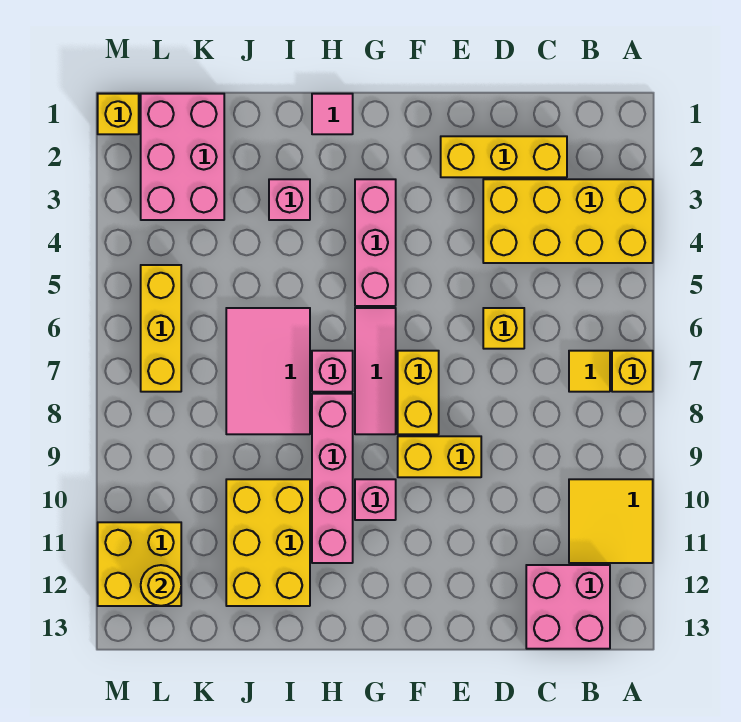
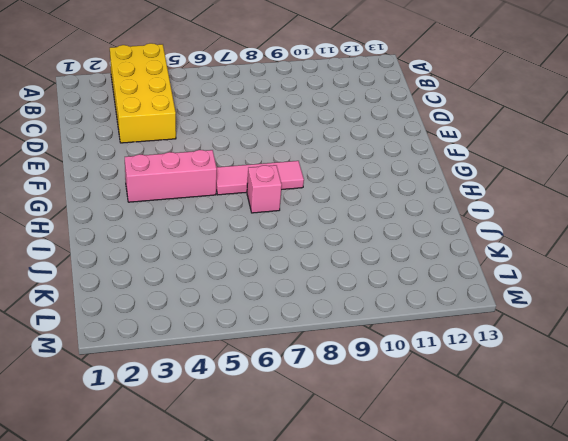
none -> yellow 1x1 brick [612,351,653,392]
none -> yellow 2x2 tile [569,479,653,563]
none -> yellow 1x1 tile [569,351,610,392]

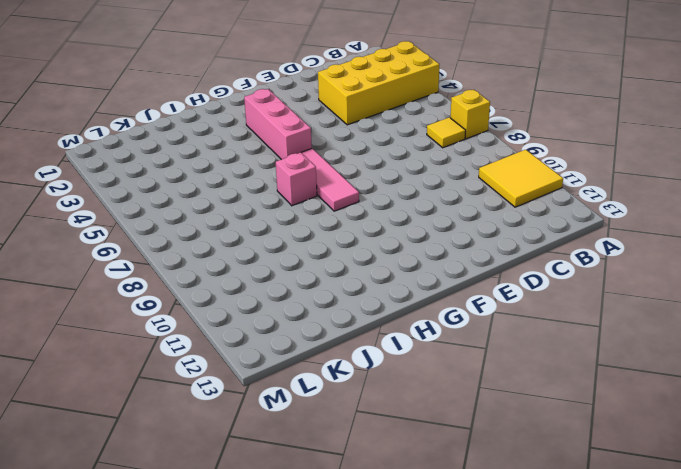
none -> pink 2x2 brick [526,565,610,649]
none -> yellow 1x3 brick [441,136,567,177]
none -> yellow 1x1 brick [483,308,524,349]

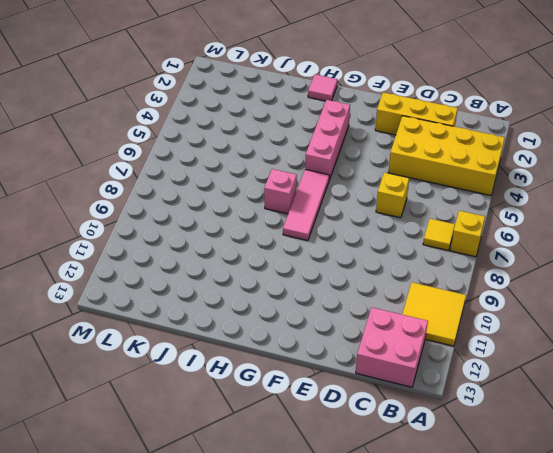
none -> yellow 1x2 brick [398,436,481,477]
none -> yellow 1x2 brick [398,351,439,434]
none -> pink 1x1 brick [355,479,396,520]

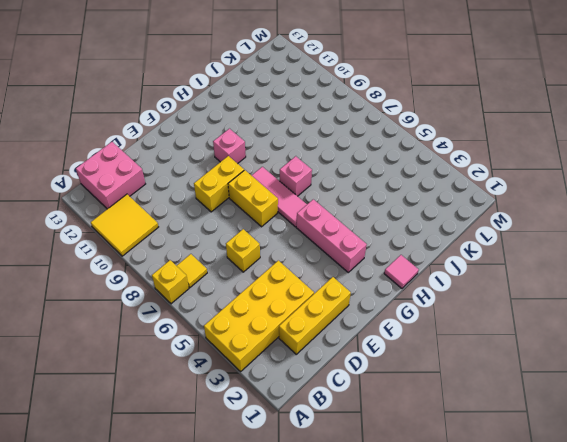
none -> pink 1x4 brick [312,394,353,563]
none -> pink 1x1 brick [269,179,310,220]
none -> pink 2x3 tile [226,308,310,434]

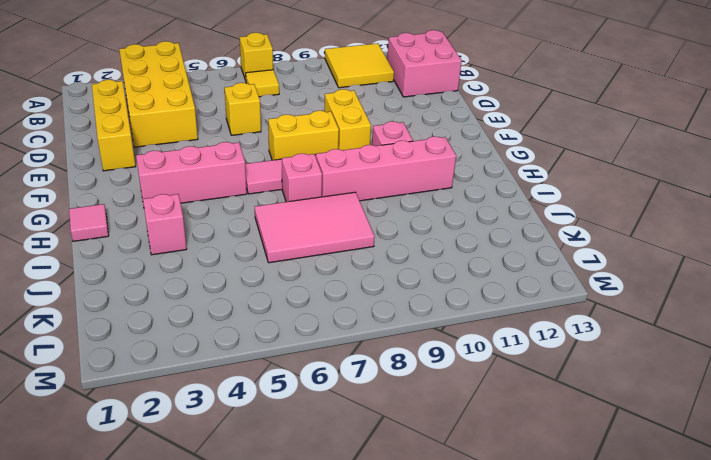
none -> yellow 2x3 brick [226,479,310,606]
none -> pink 2x3 brick [141,94,224,220]
none -> yellow 1x3 brick [141,265,181,392]

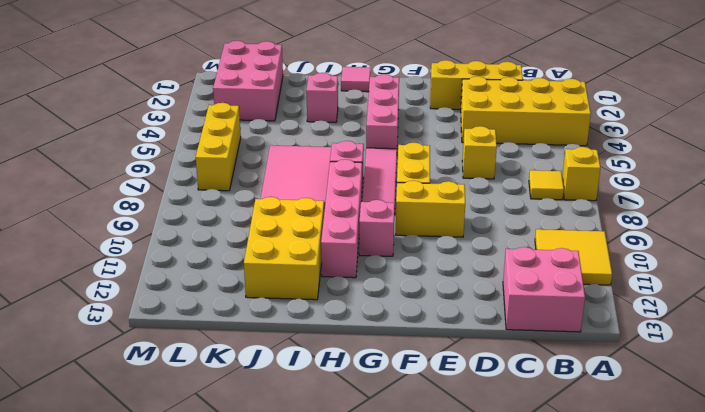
none -> yellow 2x2 brick [98,522,181,606]
none -> yellow 1x1 brick [98,94,139,134]
none -> yellow 1x1 round brick [141,565,181,606]

